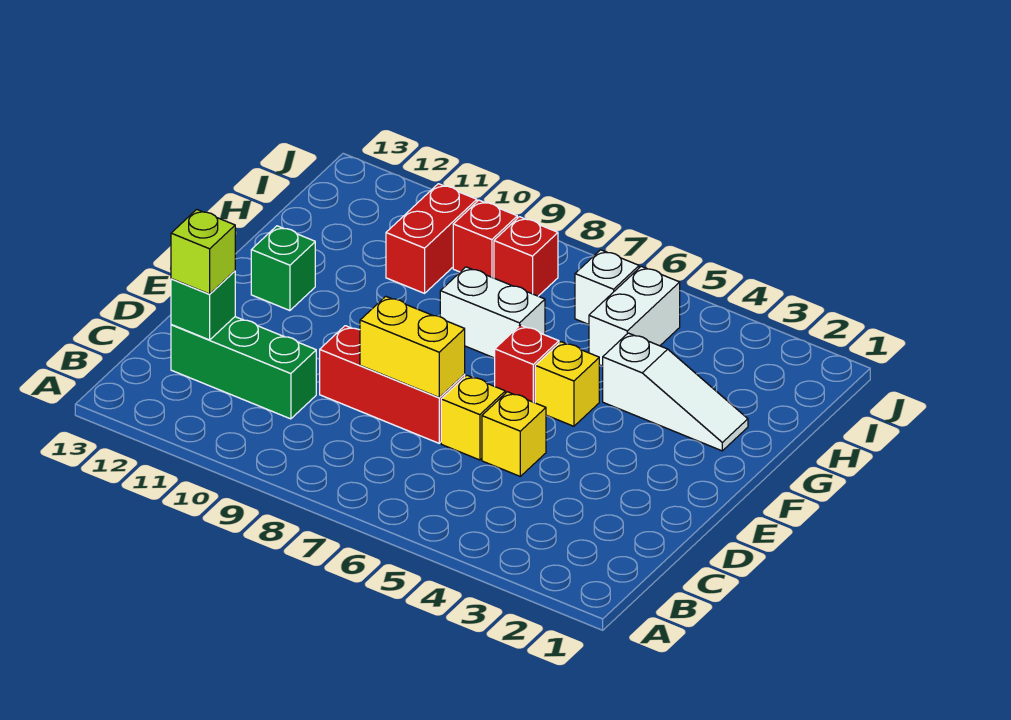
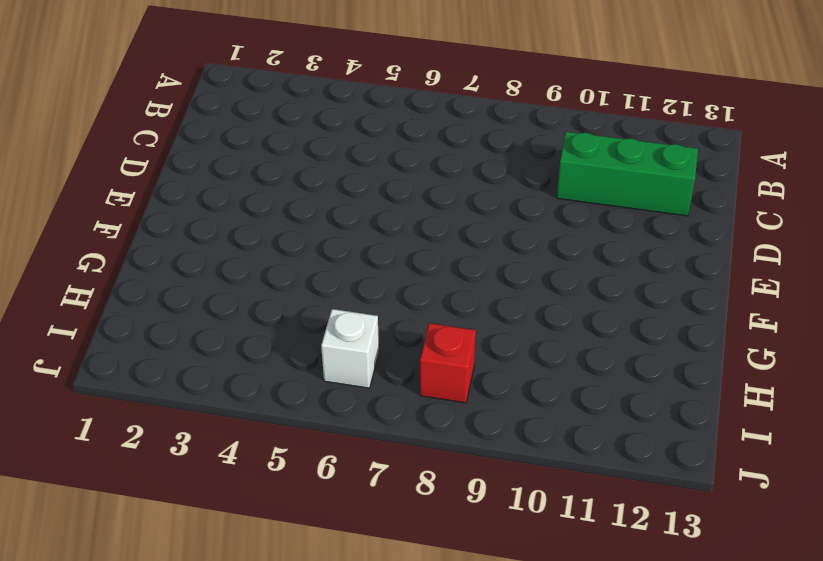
none -> yellow 1x1 brick [482,392,546,476]
none -> yellow 1x1 brick [441,375,505,460]
none -> red 1x3 brick [320,326,465,443]

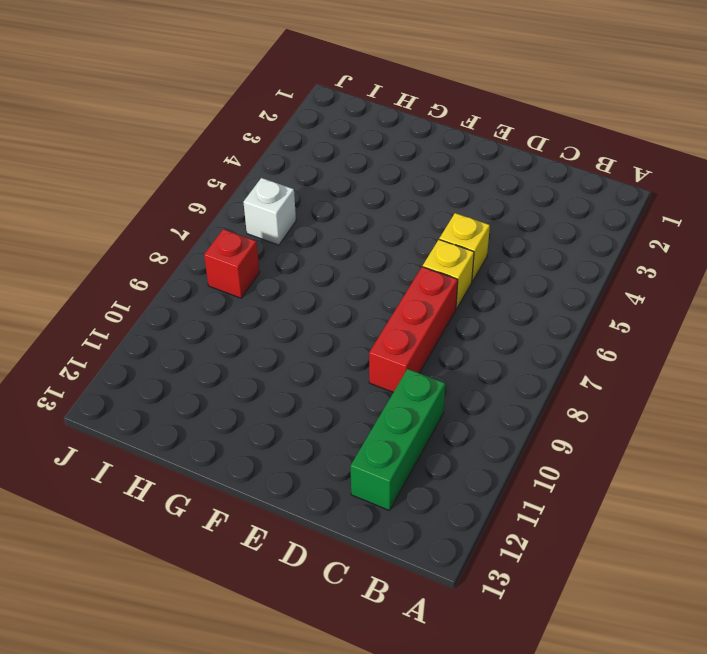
none -> yellow 1x1 brick [535,342,599,426]
none -> red 1x1 brick [495,325,559,403]
none -> green 1x1 brick [251,226,315,311]

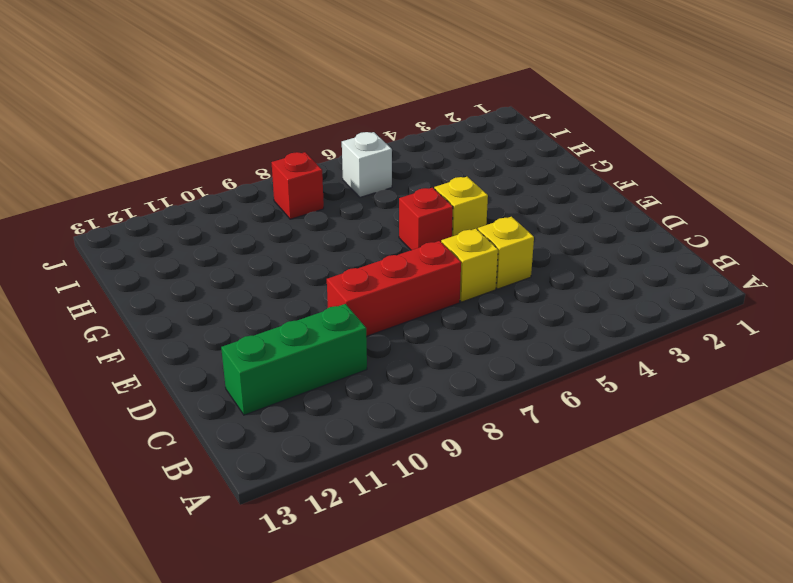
none -> green 1x1 brick [251,226,315,311]
none -> white 1x3 slope [603,333,748,451]
none -> white 1x2 brick [440,267,545,358]

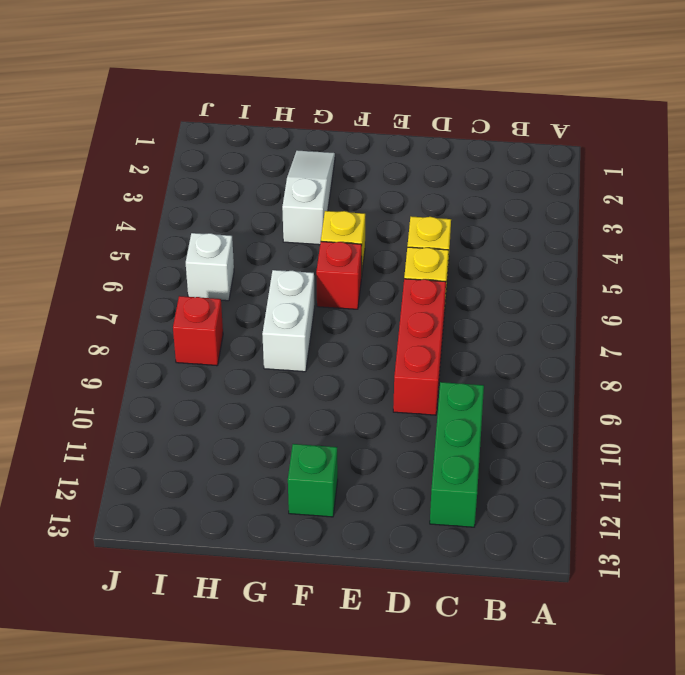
none -> white 1x2 brick [589,266,680,366]
none -> red 1x2 brick [386,184,477,293]
none -> red 1x1 brick [453,200,517,278]

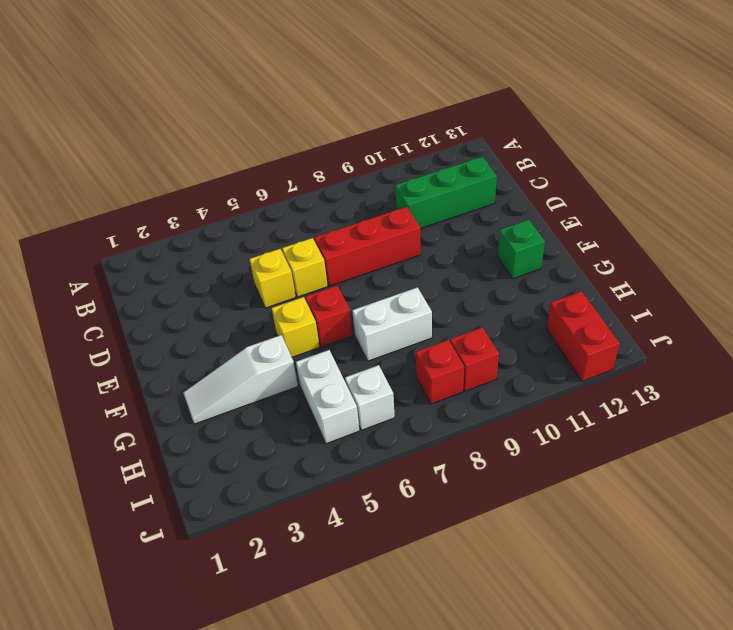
red 1x2 brick [547,291,620,381] -> red 1x2 brick moved to [386,184,477,293]
none -> green 1x1 brick [171,271,235,340]
none -> yellow 1x2 brick [360,296,465,398]
none -> lime 1x1 brick [171,209,235,294]

